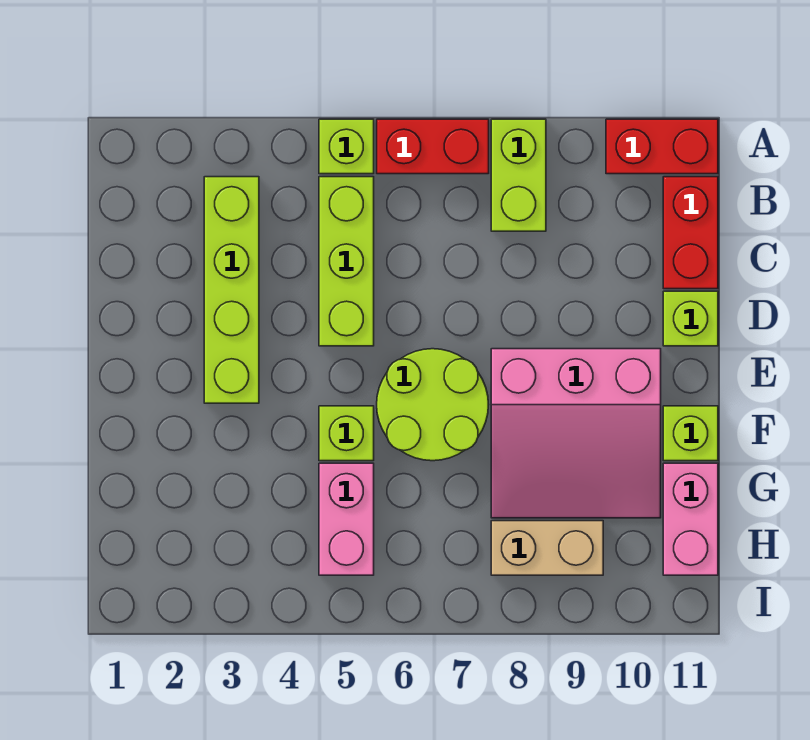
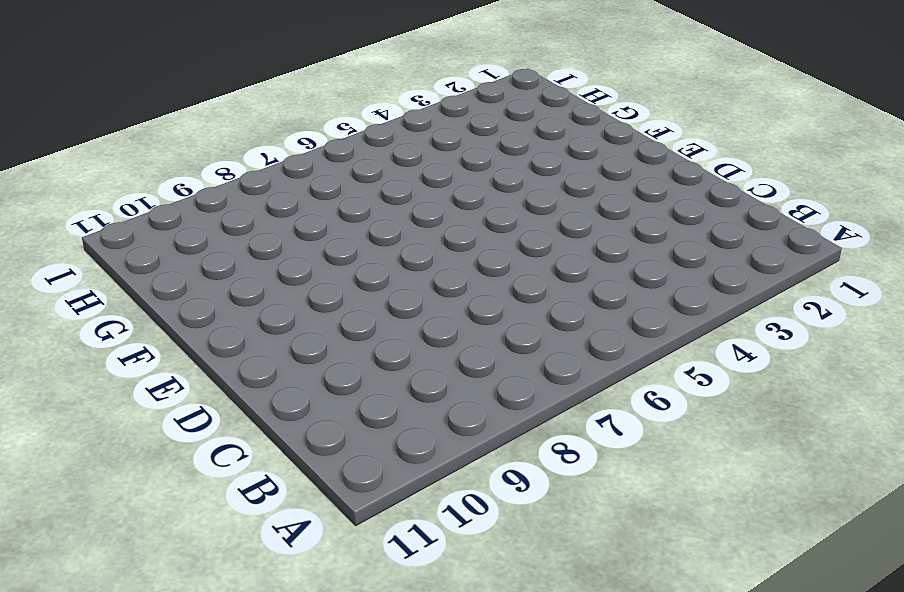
none -> lime 1x1 brick [319,119,374,174]
none -> red 1x2 brick [377,119,489,174]
none -> lime 1x2 brick [491,119,546,231]

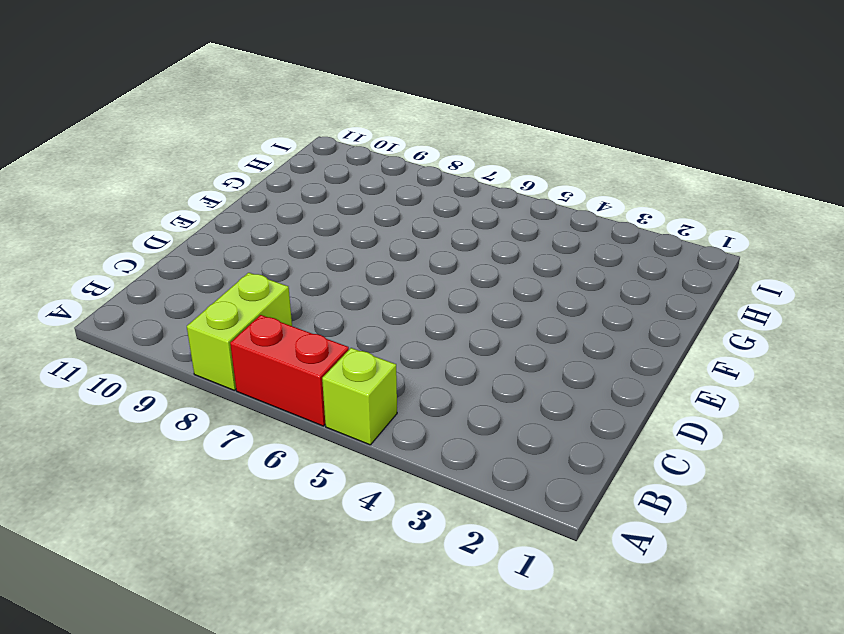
none -> red 1x2 brick [606,119,718,174]
none -> lime 1x4 brick [204,177,259,403]
none -> lime 1x3 brick [319,177,374,346]

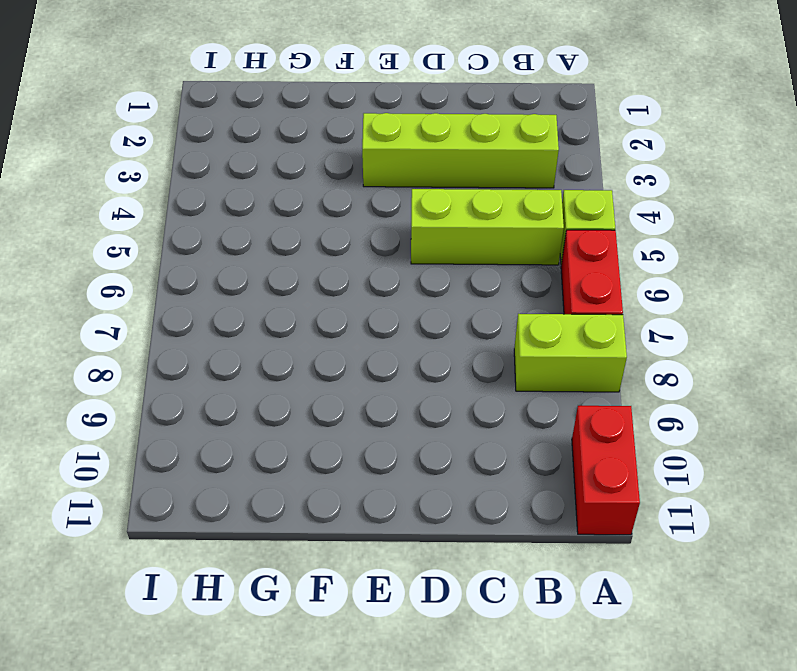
none -> red 1x2 brick [663,177,718,289]
none -> lime 1x1 brick [663,291,718,346]
none -> lime 2x2 round brick [377,349,489,461]

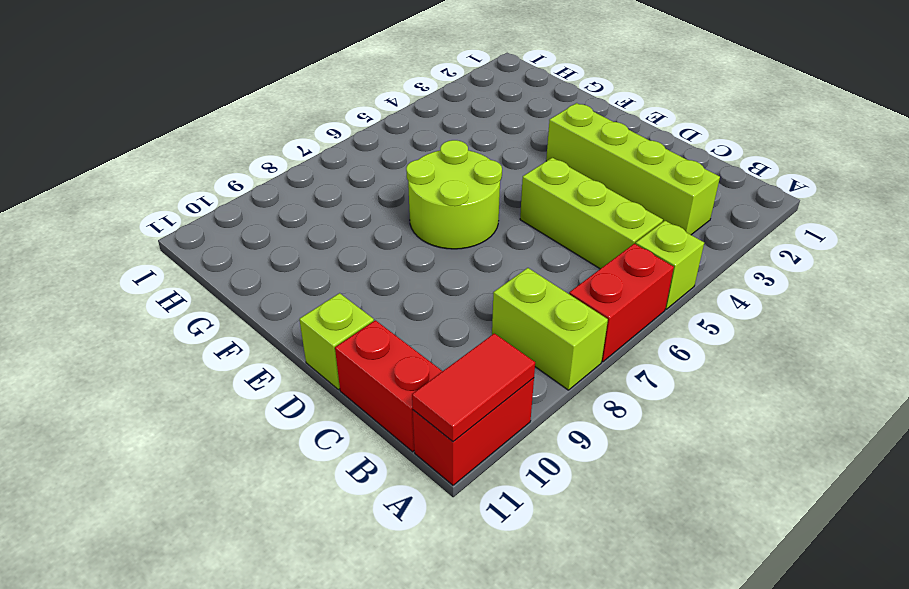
red 1x2 tile [412,333,535,442] -> none
none -> pink 3x3 slope [491,349,661,518]
none -> lime 1x1 brick [319,406,374,461]
none -> lime 1x1 brick [663,406,718,461]

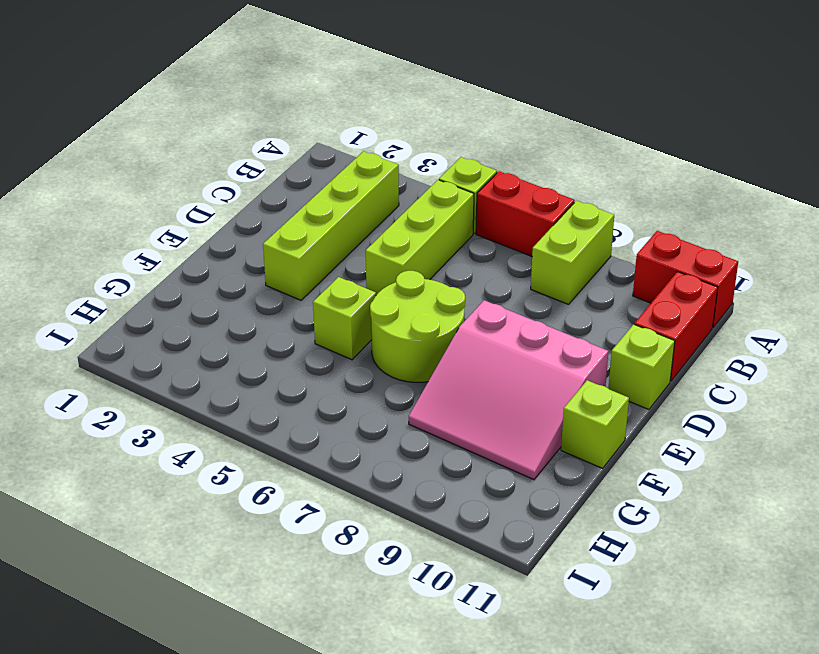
none -> pink 1x2 brick [319,463,374,575]
none -> pink 1x2 brick [663,463,718,575]
none -> tan 1x2 brick [491,521,603,575]

